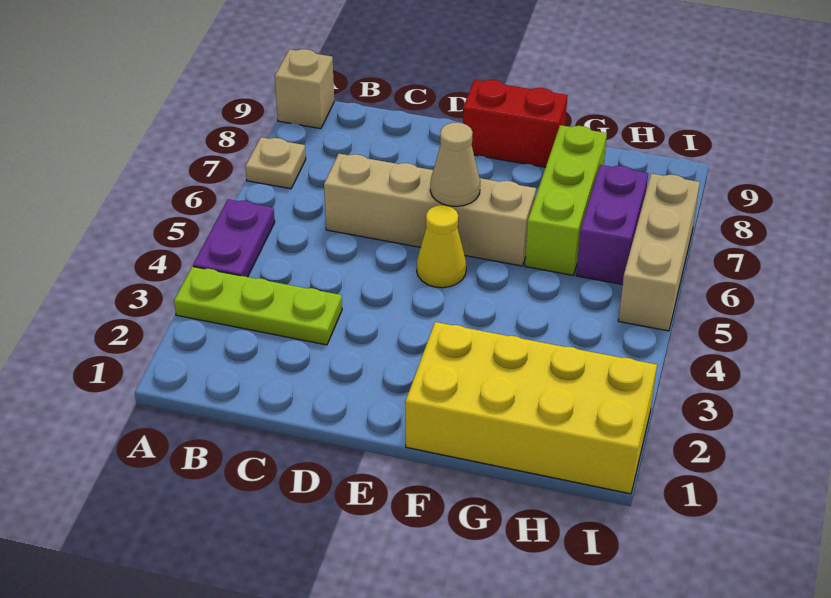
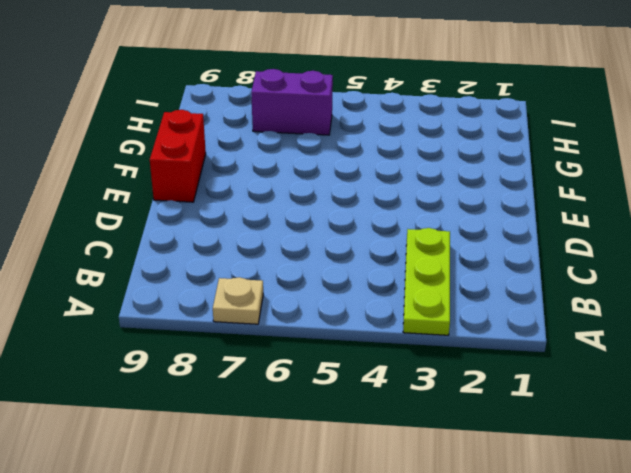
none -> purple 1x2 plate [193,199,275,277]
none -> tan 1x1 brick [275,49,334,129]
none -> tan 1x4 brick [324,154,536,266]

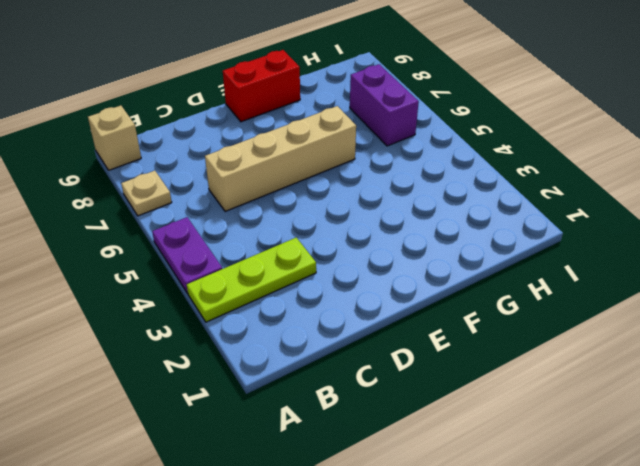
none -> yellow 1x1 cone [417,205,466,288]
none -> yellow 2x4 brick [405,322,657,494]
none -> lime 1x3 brick [525,125,607,275]

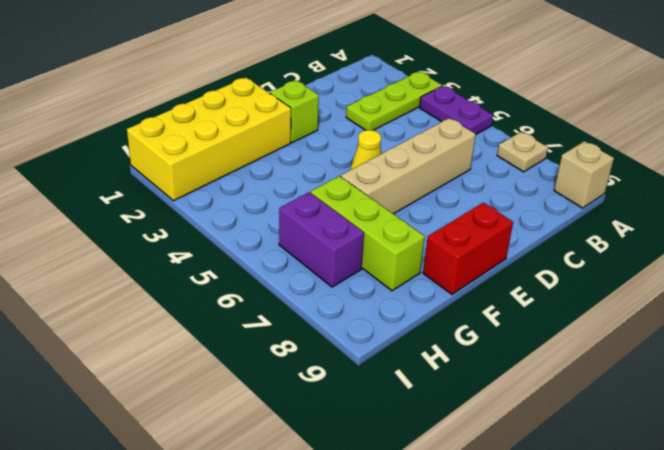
lime 1x1 brick [270,80,319,143] -> none
none -> tan 1x3 brick [618,174,700,331]
none -> tan 1x1 cone [430,123,480,206]

